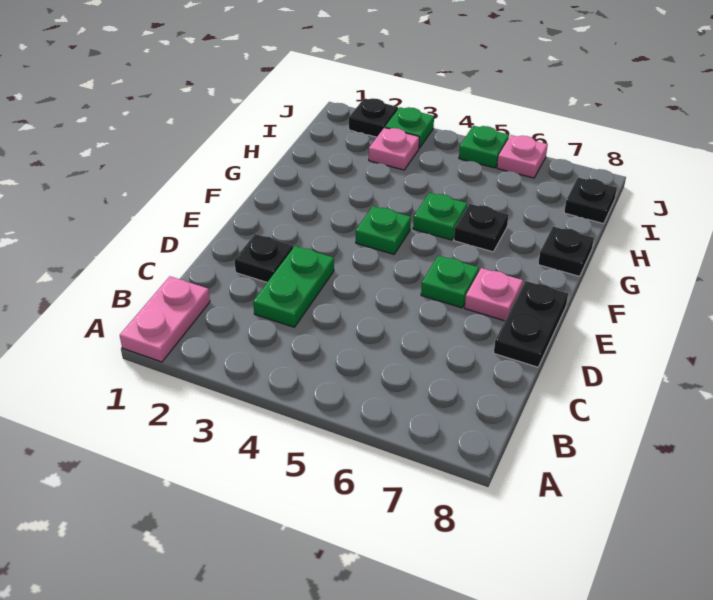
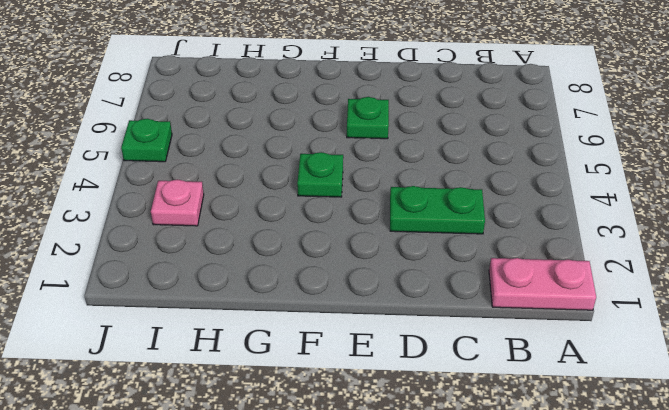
none -> black 1x1 plate [234,234,293,282]
none -> black 1x2 plate [494,281,568,367]
none -> pink 1x1 plate [465,268,523,321]

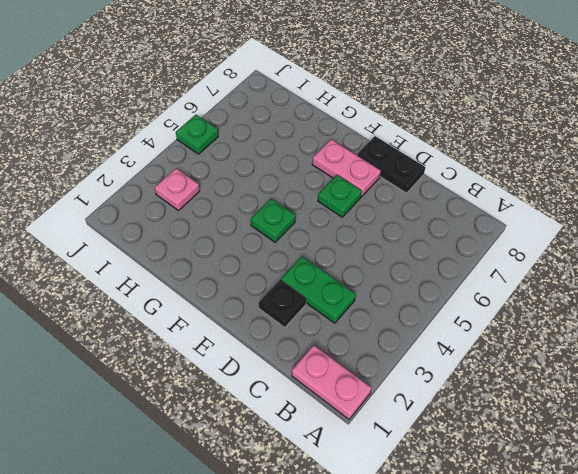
pink 1x2 plate [312,139,381,197] -> pink 1x1 plate [465,268,523,321]
none -> green 1x1 plate [413,193,467,240]
none -> black 1x1 plate [454,204,509,252]
none -> black 1x1 plate [538,226,594,276]

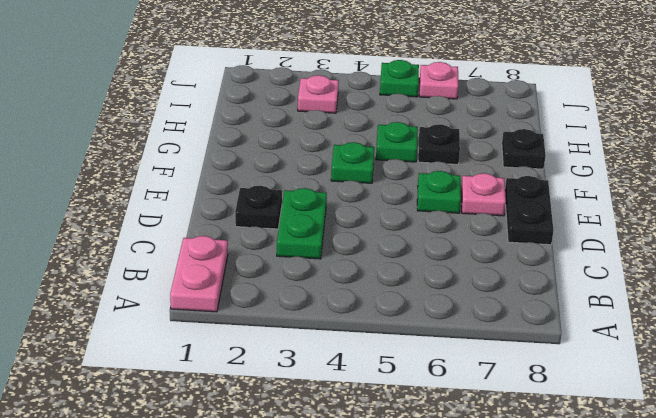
none -> black 1x1 plate [564,177,617,224]
none -> black 1x1 plate [349,98,398,137]
none -> green 1x1 plate [385,107,434,148]

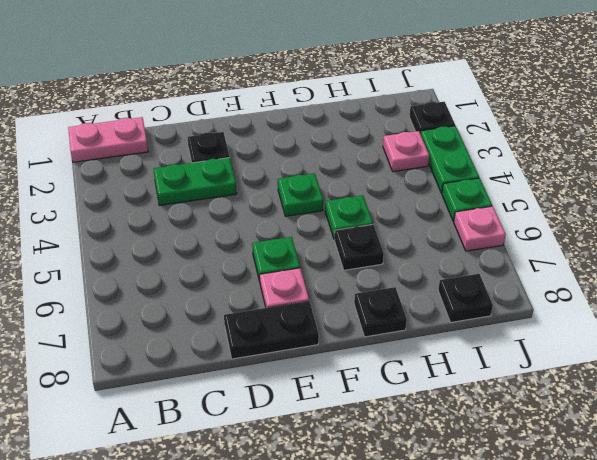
green 1x2 plate [421,126,479,193] -> green 1x1 plate [385,107,434,148]

